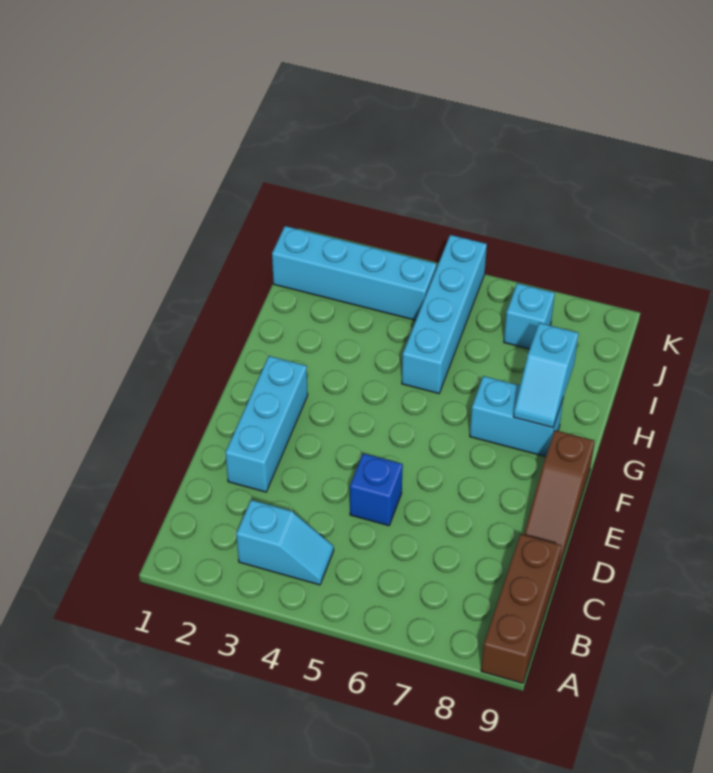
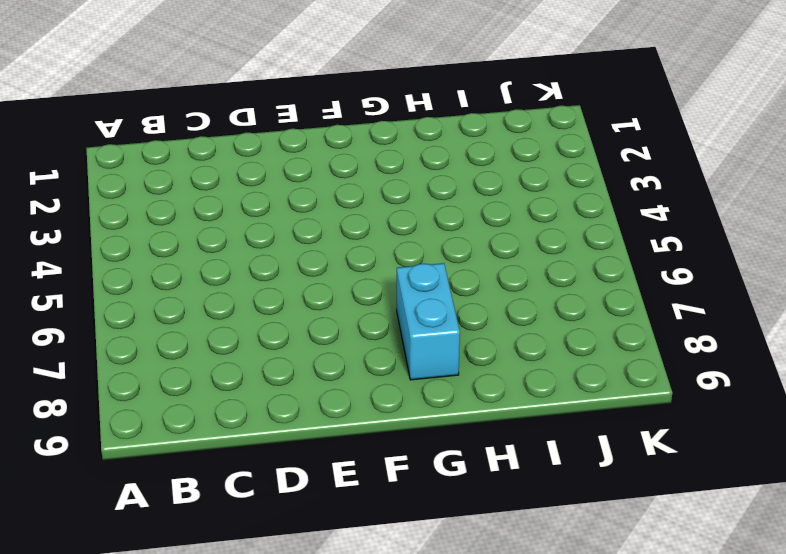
none -> brown 1x3 brick [481,534,562,683]
none -> cyan 1x2 slope [236,500,334,585]

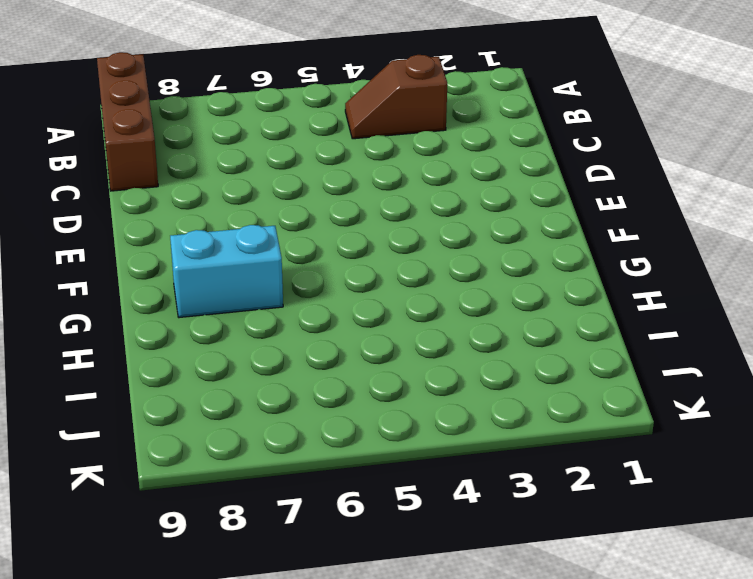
brown 1x2 slope [345,55,447,139] -> cyan 1x2 slope [236,500,334,585]
none -> cyan 1x3 brick [225,356,308,492]
none -> blue 1x1 brick [350,453,403,526]

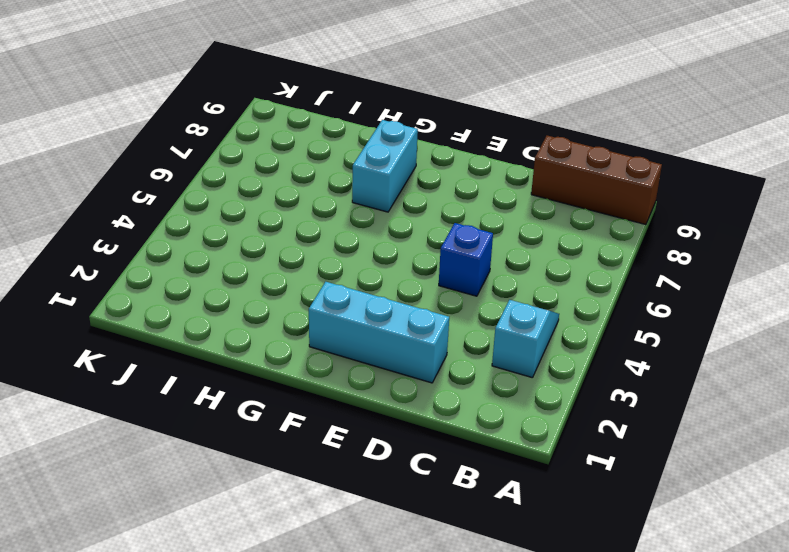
none -> brown 1x3 slope [524,430,595,570]
none -> cyan 1x4 brick [402,235,487,394]

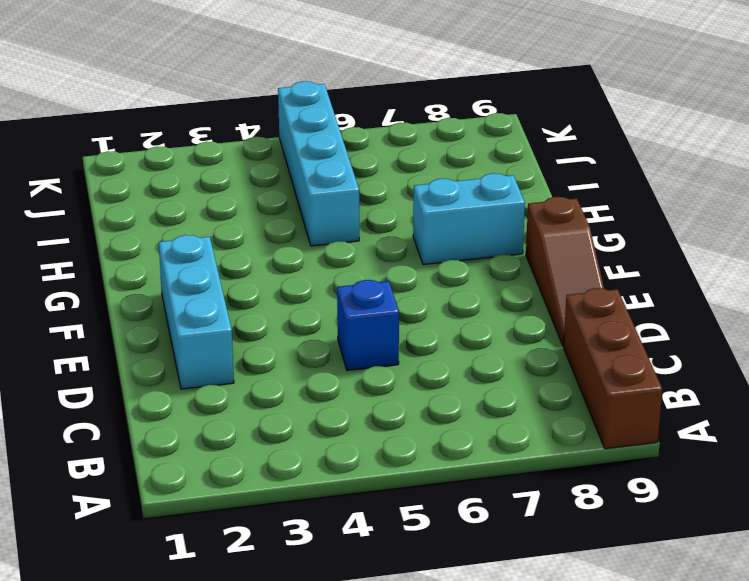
none -> cyan 1x2 slope [236,500,334,585]
none -> cyan 1x4 brick [272,226,436,320]

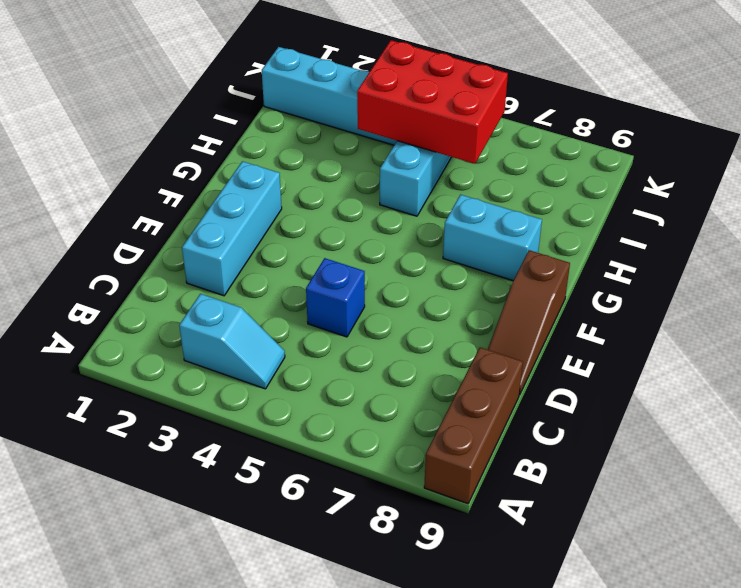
red 2x3 brick [357,40,508,164] -> none
none -> cyan 1x1 brick [504,283,555,349]
none -> cyan 1x2 slope [513,323,579,428]

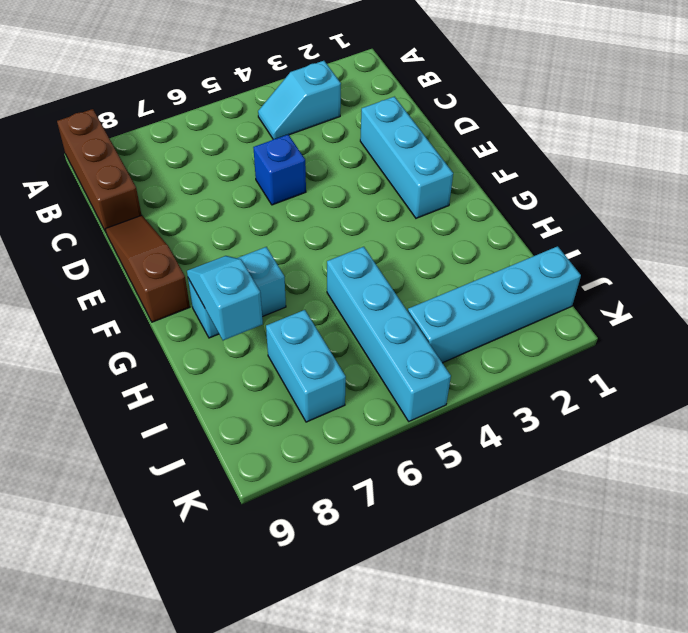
cyan 1x2 brick [266,310,346,422] -> cyan 1x1 brick [504,283,555,349]

